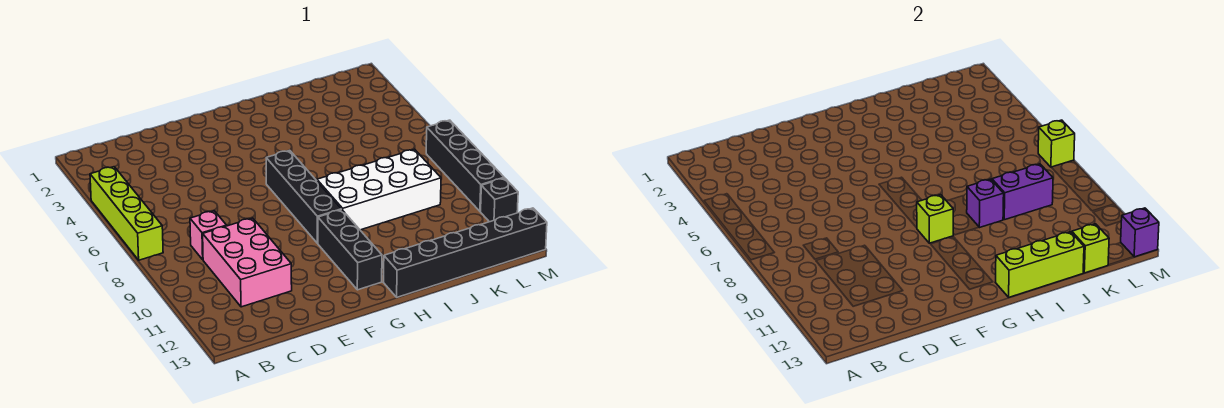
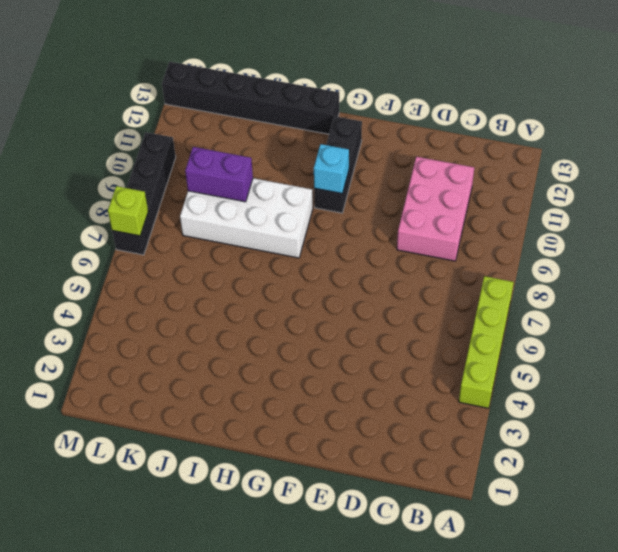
cyan 1x1 brick [314,144,349,194] -> none
none -> pink 1x1 brick [190,211,227,259]
none -> black 1x4 brick [266,150,341,243]
none -> black 1x1 brick [481,178,518,222]

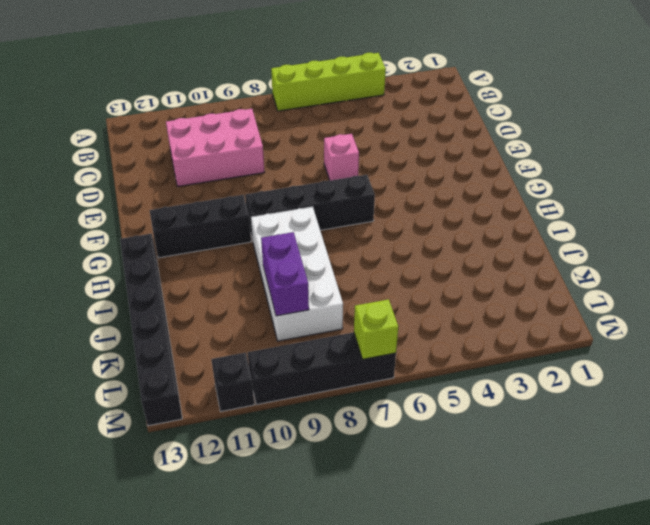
pink 1x1 brick [324,134,359,181] -> pink 1x1 brick moved to [190,211,227,259]
none -> lime 1x1 brick [917,195,953,243]
none -> lime 1x3 brick [995,232,1084,297]
none -> purple 1x1 brick [967,179,1004,228]

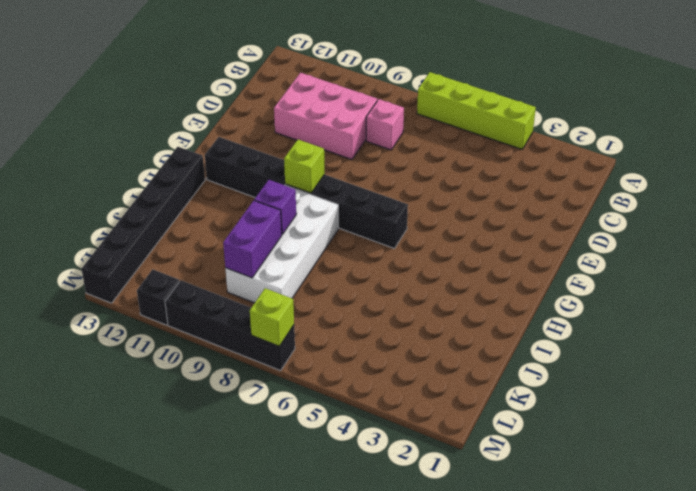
none -> lime 1x3 brick [995,232,1084,297]
none -> lime 1x1 brick [1072,224,1109,273]
none -> purple 1x1 brick [1121,208,1159,257]

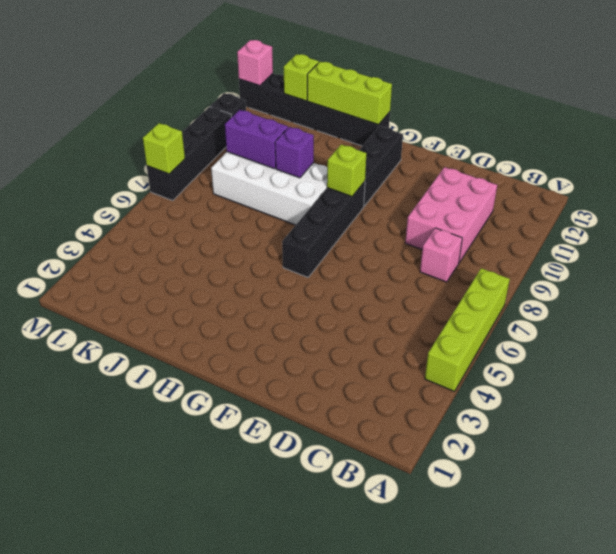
pink 1x1 brick [237,40,273,86] -> purple 1x1 brick [1121,208,1159,257]

